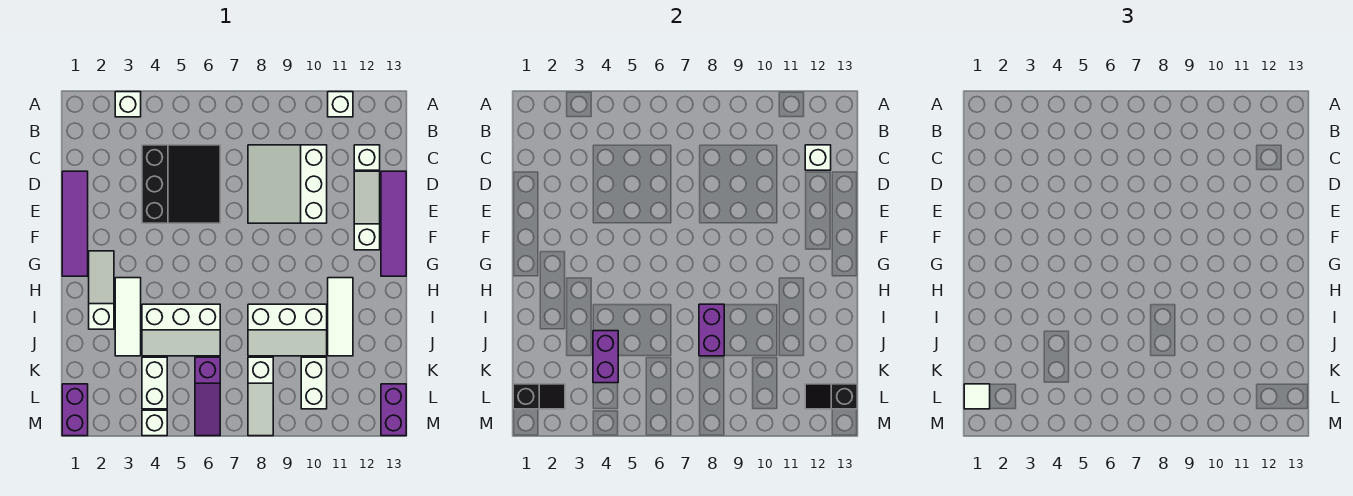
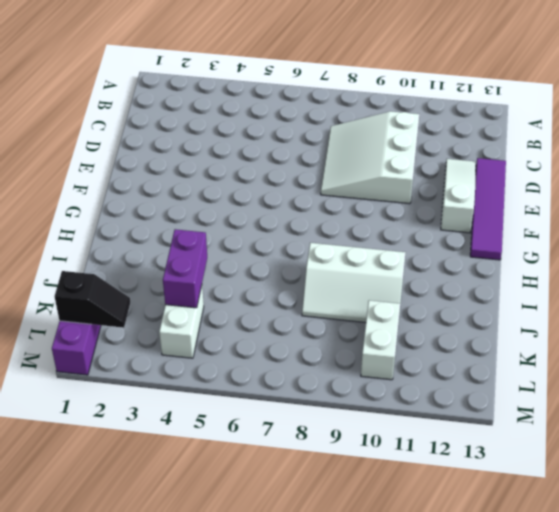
none -> white 1x1 brick [115,92,141,117]
none -> white 1x1 brick [328,92,353,117]
none -> black 3x3 slope [142,145,220,223]

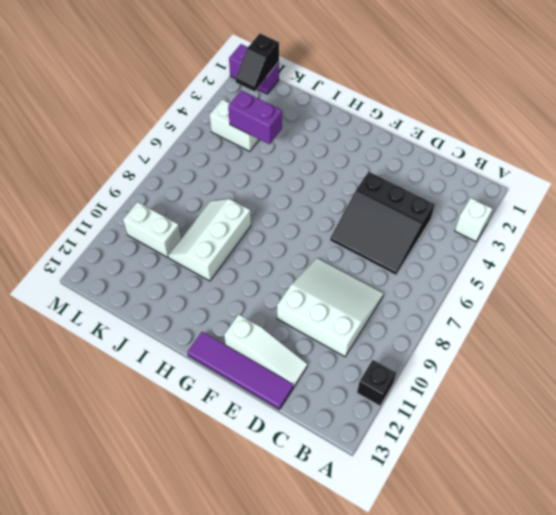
black 1x1 brick [357,360,396,406] -> white 1x1 brick [328,92,353,117]
none -> white 1x1 brick [354,145,380,170]
none -> purple 1x4 tile [62,171,88,276]
none -> white 1x3 slope [89,251,114,329]

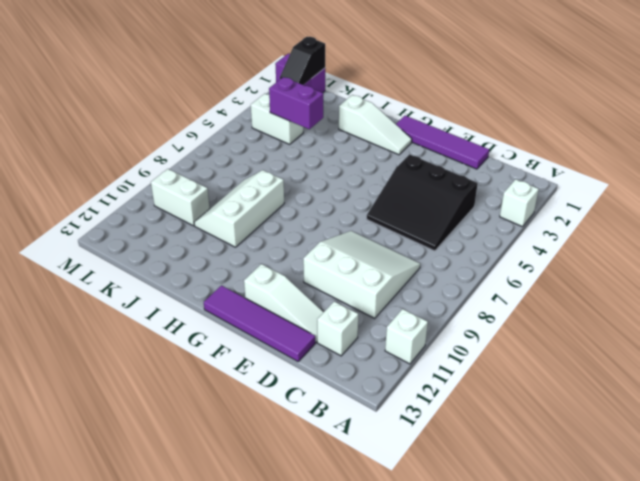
none -> white 1x3 tile [115,278,141,356]
none -> white 1x3 tile [328,278,353,356]
none -> white 2x3 slope [142,304,220,356]

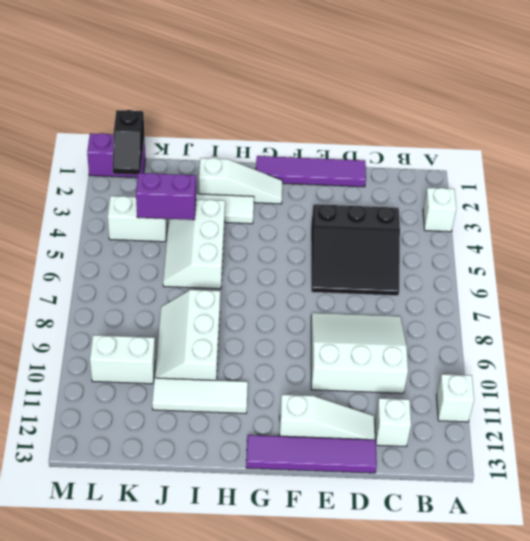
none -> purple 1x3 slope [195,357,220,436]
none -> white 1x3 slope [248,357,273,436]
none -> purple 1x2 brick [381,384,406,436]

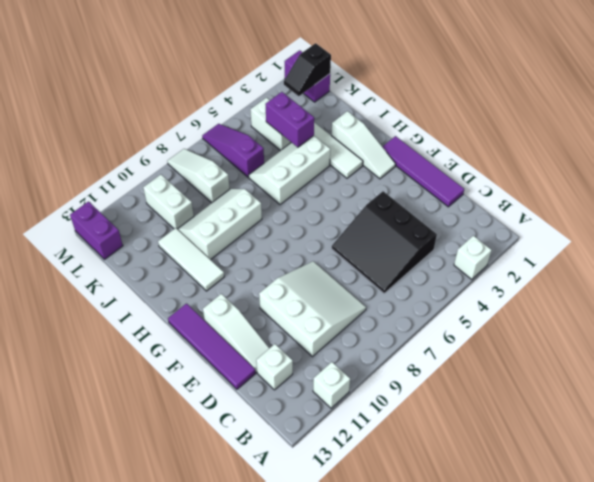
none -> white 1x1 brick [142,410,167,436]
none -> white 1x1 brick [805,145,831,170]
none -> purple 1x2 brick [699,304,724,356]

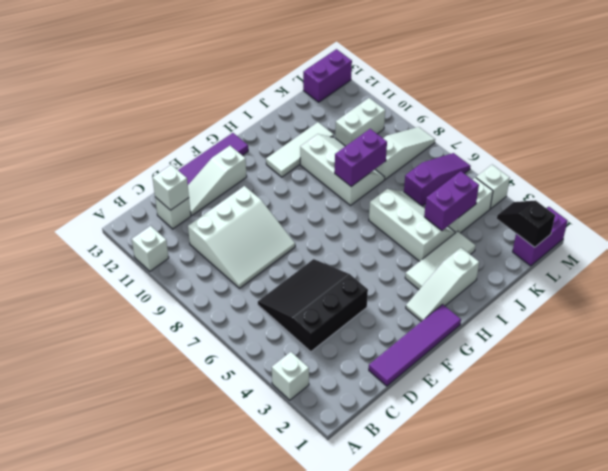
none -> black 1x2 slope [805,384,857,409]
none -> white 1x1 tile [964,384,990,409]

